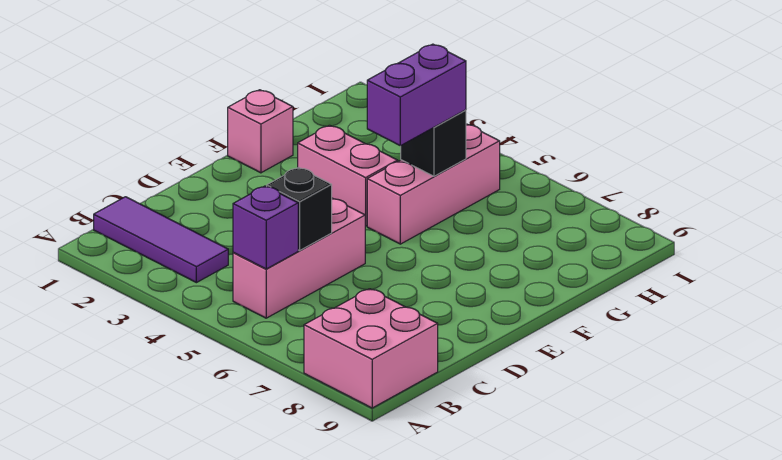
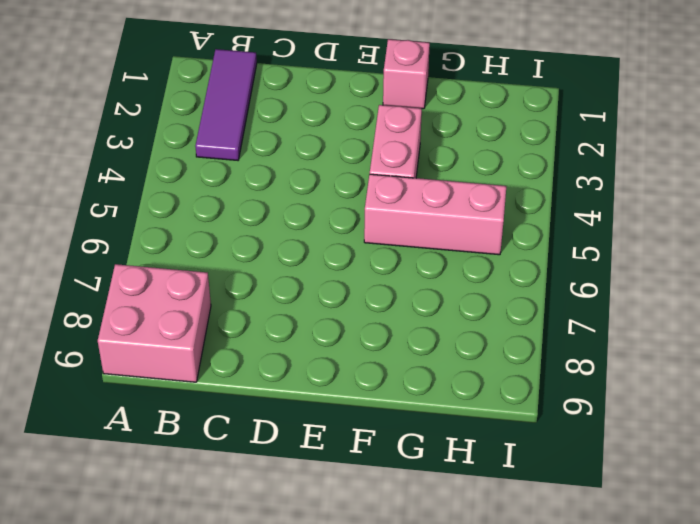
none -> pink 1x3 brick [233,198,365,318]
none -> purple 1x1 brick [233,186,298,269]

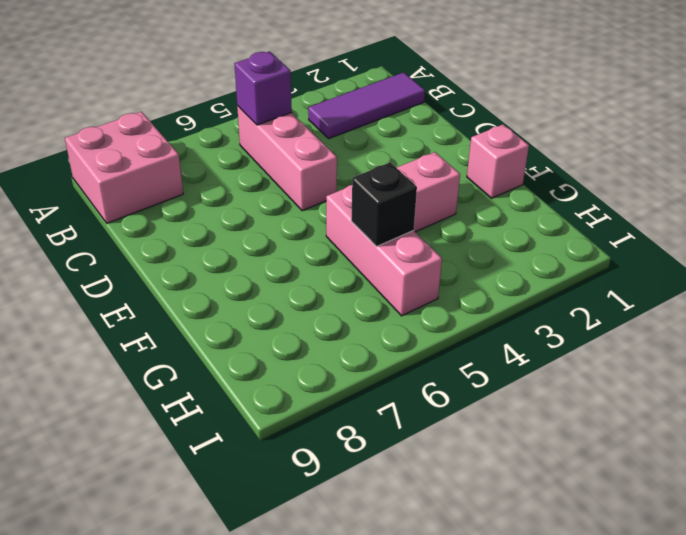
none -> black 1x1 brick [267,167,332,250]
none -> purple 1x2 brick [367,44,466,146]

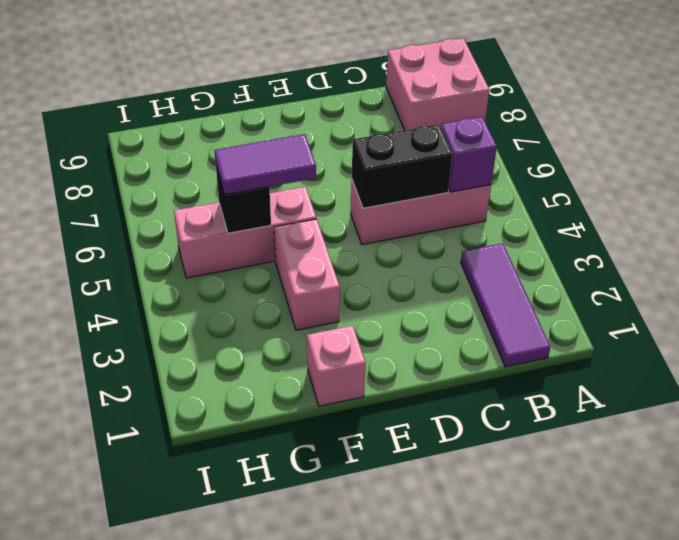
black 1x2 brick [352,124,453,208] -> black 1x1 brick [267,167,332,250]
purple 1x2 tile [215,134,316,195] -> purple 1x2 brick [367,44,466,146]

